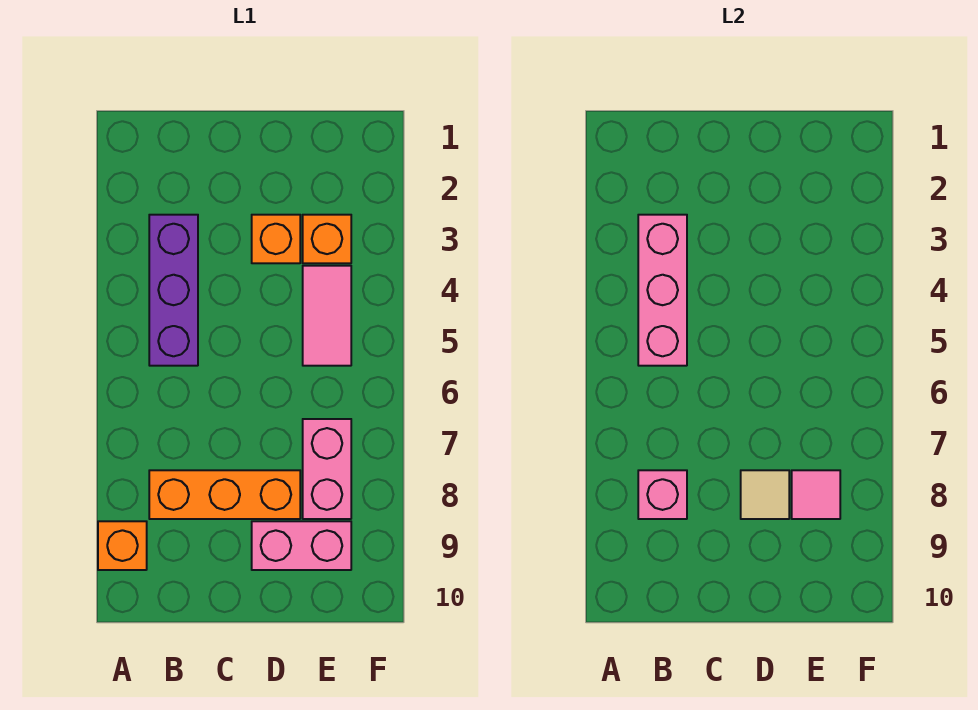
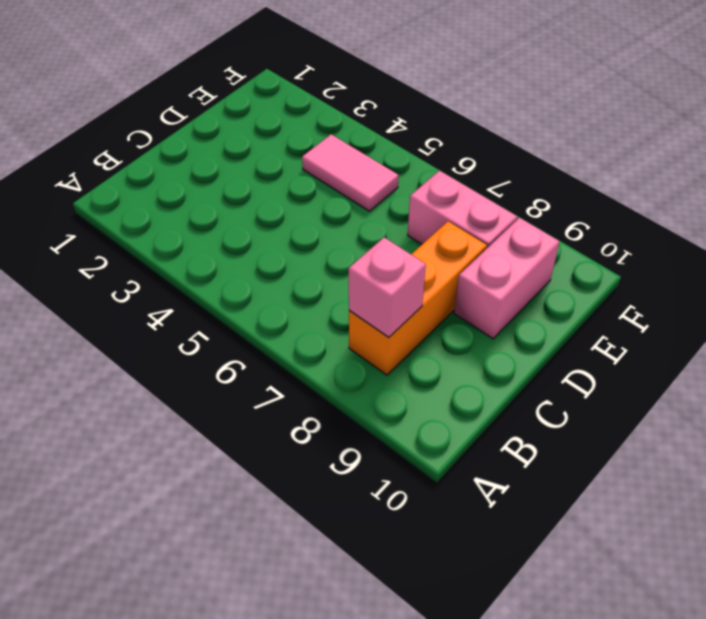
none -> orange 1x1 brick [98,521,147,570]
none -> purple 1x3 brick [149,215,198,366]
none -> orange 1x1 brick [252,215,300,263]

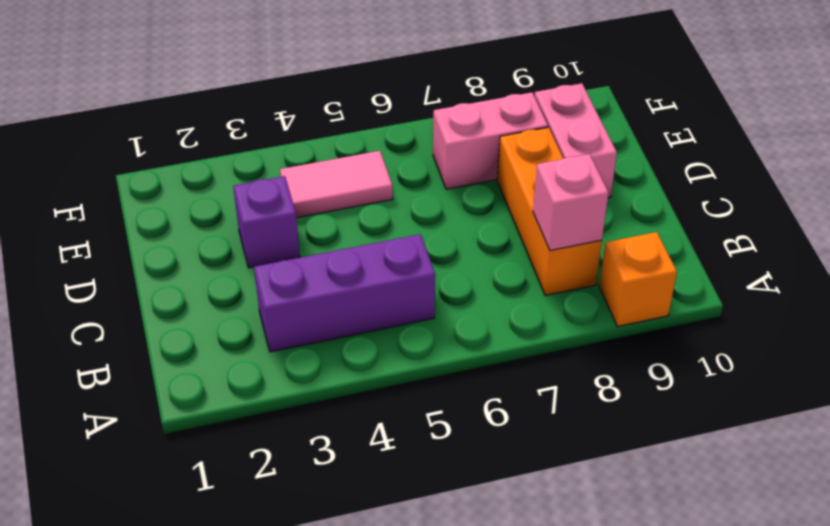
purple 1x1 brick [233,176,300,268] -> orange 1x1 brick [252,215,300,263]
none -> orange 1x1 brick [303,215,351,263]
none -> pink 1x3 brick [638,215,687,366]
none -> tan 1x1 tile [741,470,789,519]

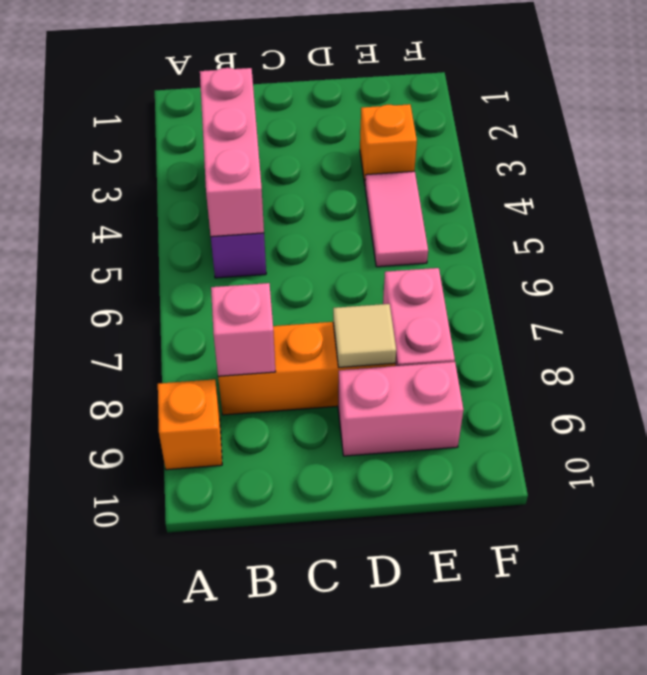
none -> orange 1x1 brick [252,215,300,263]
none -> pink 1x1 tile [792,470,840,519]

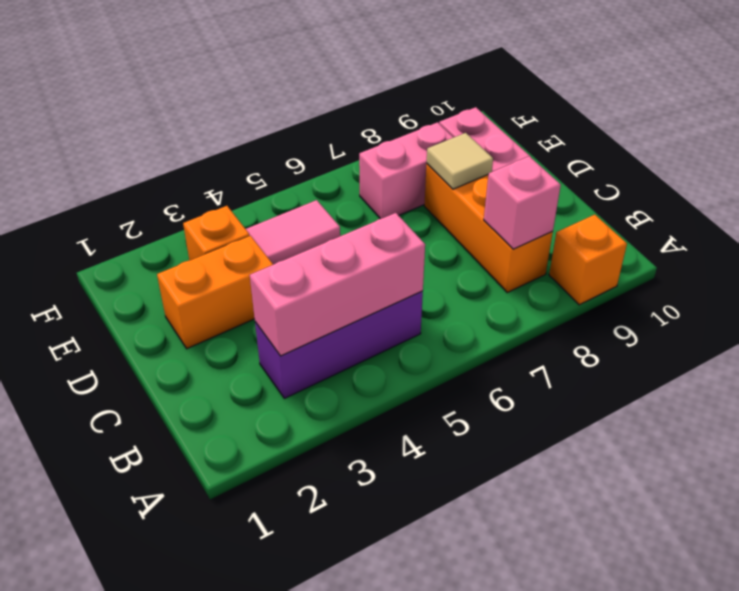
orange 1x2 brick [157,236,273,349] -> orange 1x1 brick [252,215,300,263]
none -> pink 1x1 tile [792,470,840,519]

